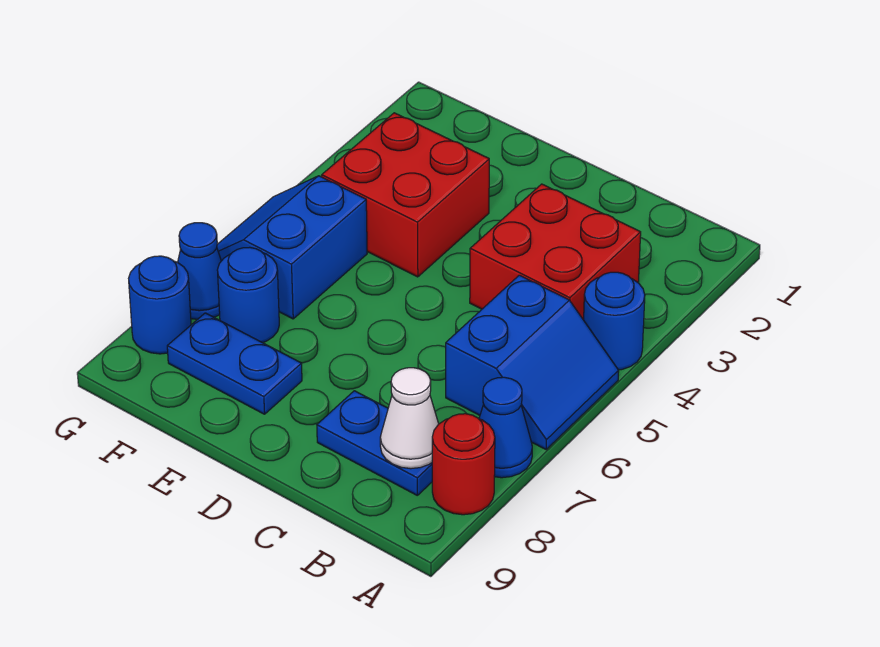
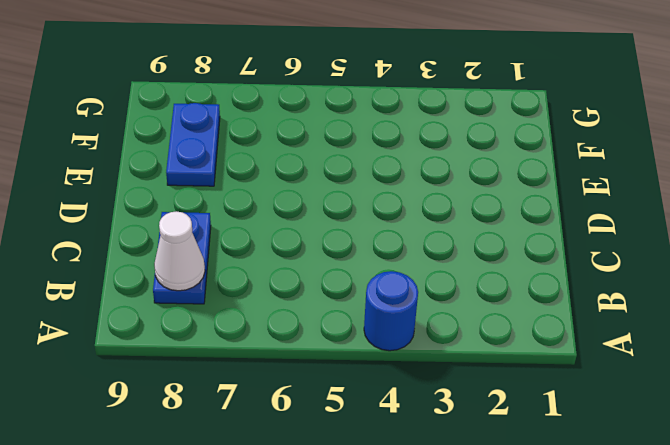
none -> blue 2x2 slope [446,275,619,449]
none -> blue 1x1 cone [479,377,532,478]
none -> red 1x1 round brick [432,414,495,515]

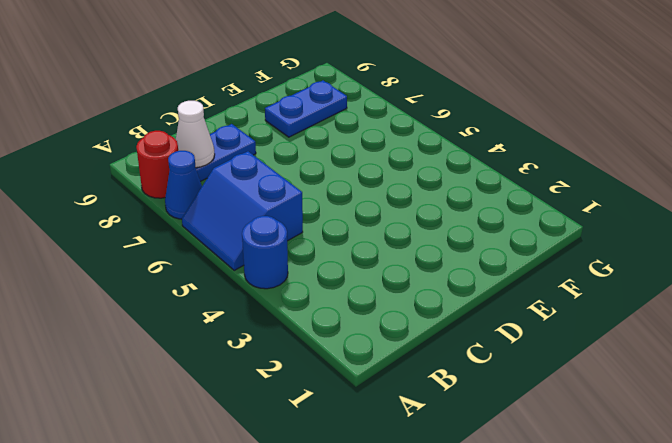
none -> red 2x2 brick [470,184,641,320]
none -> red 2x2 brick [322,113,489,277]
none -> blue 2x2 slope [217,176,367,319]

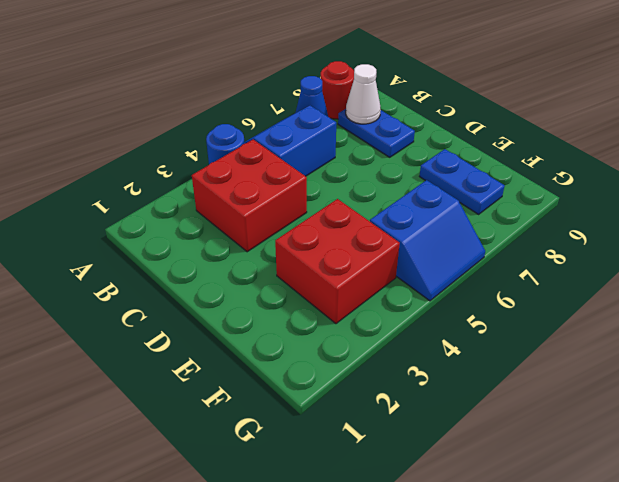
none -> blue 1x1 round brick [218,247,279,343]
none -> blue 1x1 cone [178,223,221,319]
none -> blue 1x1 round brick [129,256,191,354]

